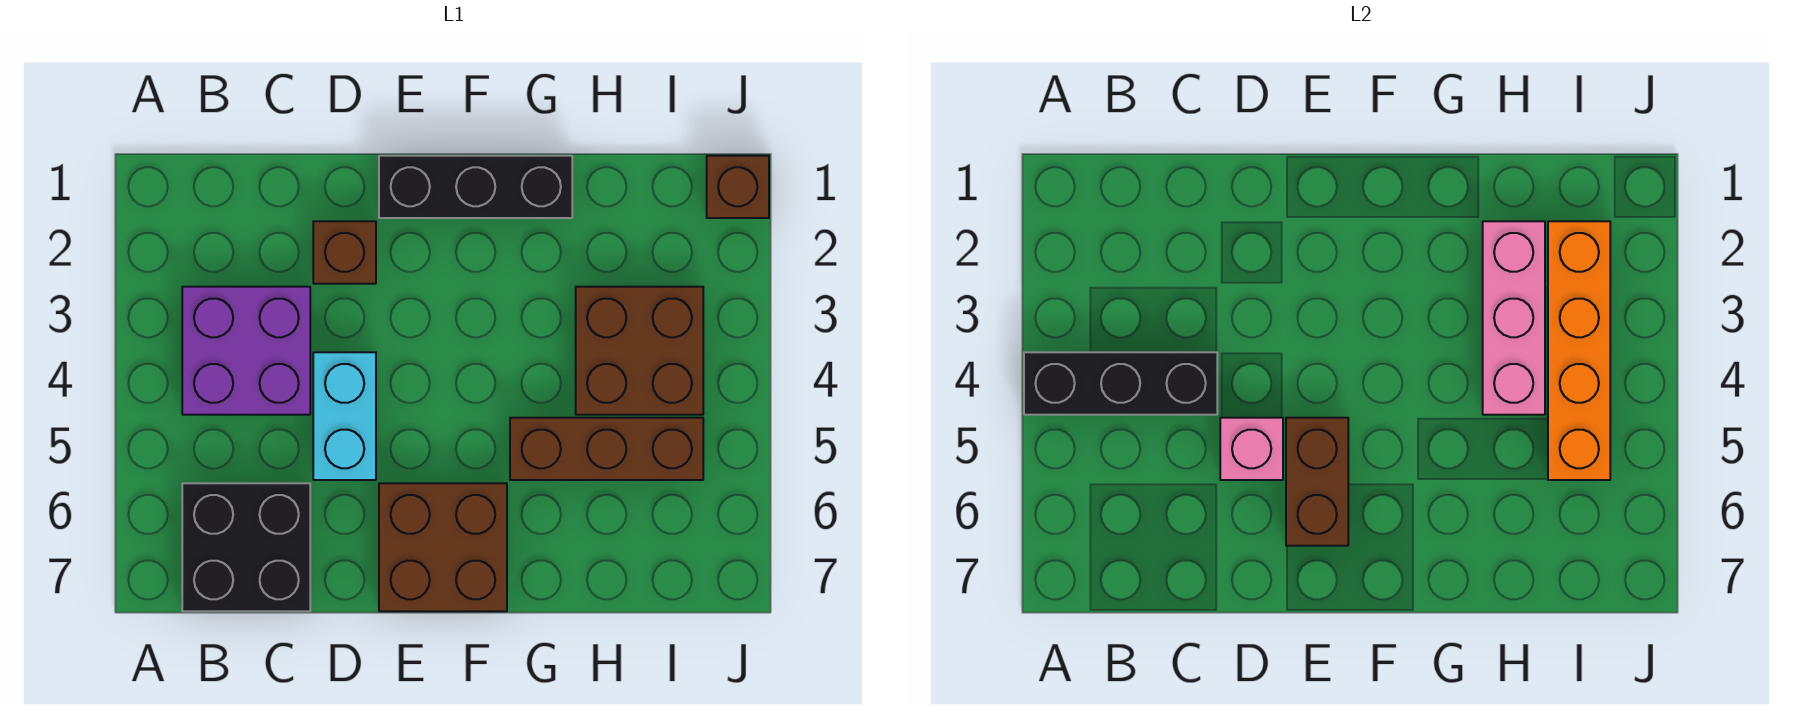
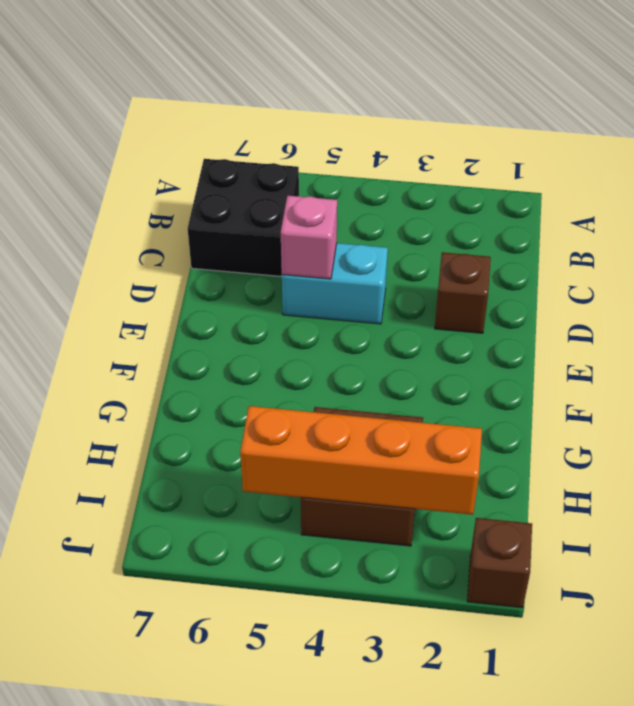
none -> purple 2x2 brick [182,287,310,415]
none -> black 1x3 brick [379,156,572,218]
none -> brown 2x2 brick [379,483,507,611]

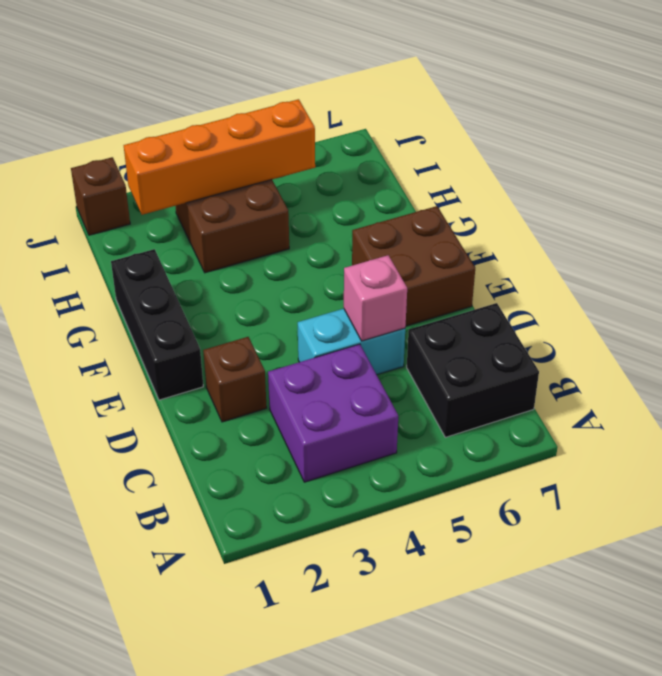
none -> brown 1x3 brick [510,418,703,480]
none -> black 1x3 brick [1024,352,1217,415]
none -> brown 1x2 brick [1286,418,1348,546]

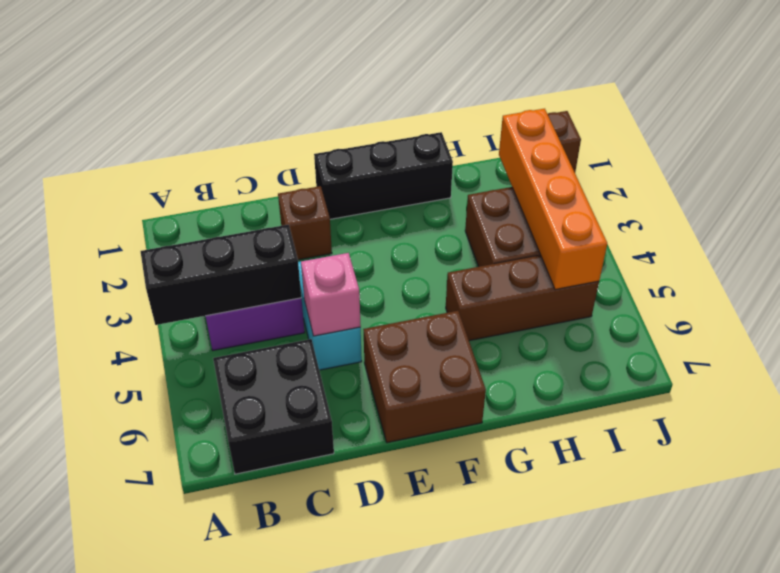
none -> brown 1x2 brick [1286,418,1348,546]
none -> pink 1x3 brick [1483,221,1545,415]

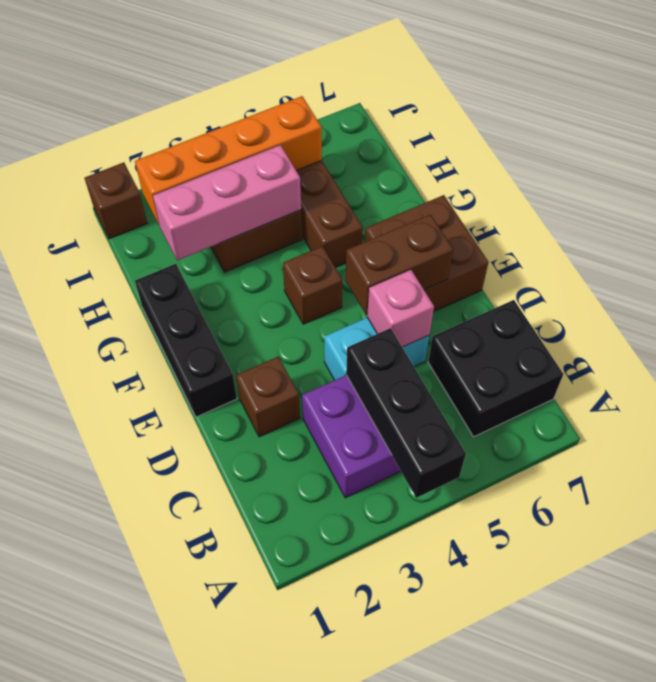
brown 1x1 brick [283,246,342,324] -> none

